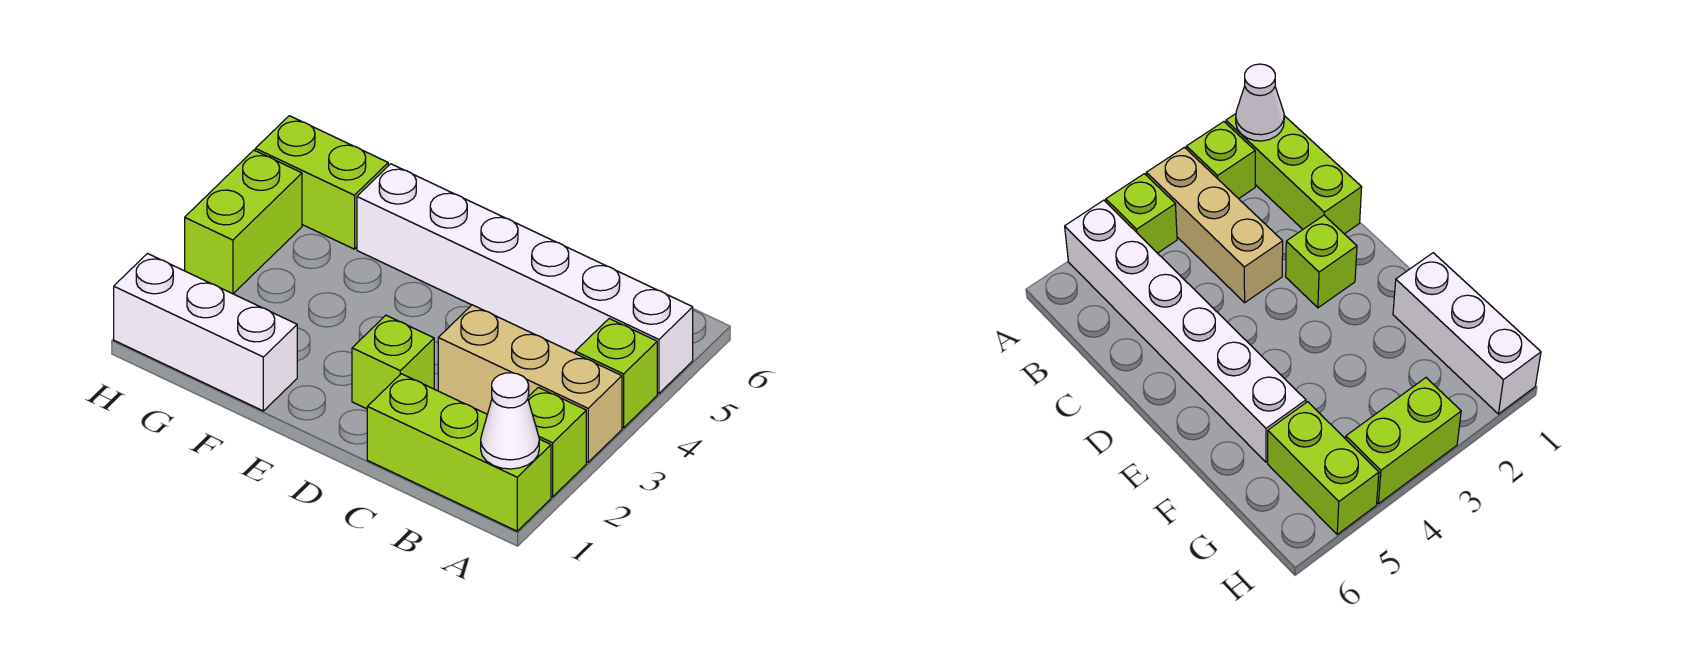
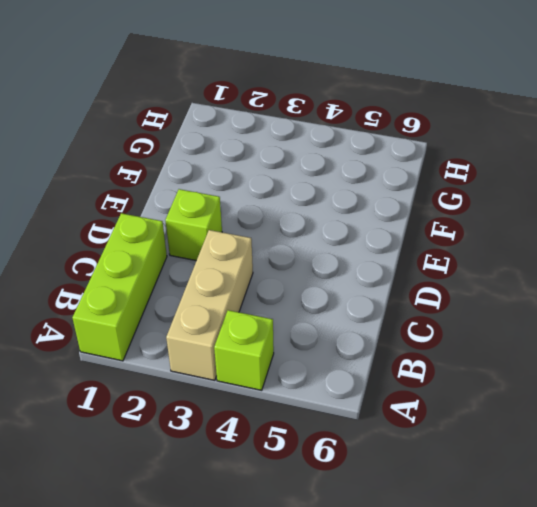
none -> lime 1x1 brick [528,387,586,497]
none -> white 1x6 brick [357,164,693,393]

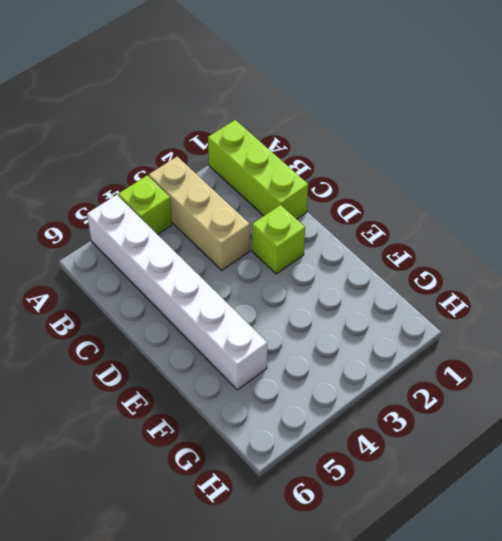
none -> lime 1x1 brick [528,387,586,497]
none -> white 1x3 brick [114,254,297,411]

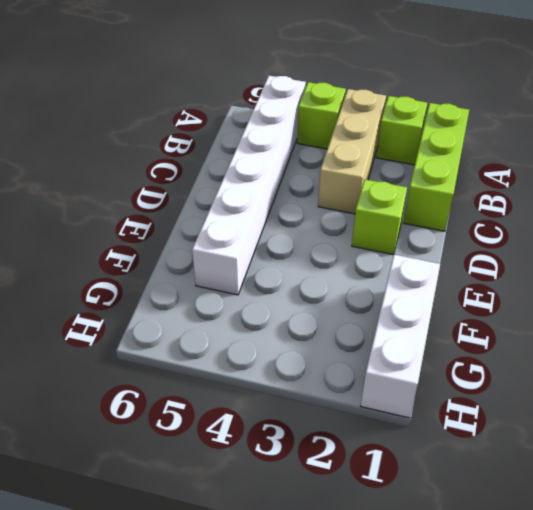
none -> lime 1x2 brick [255,116,388,249]
none -> lime 1x2 brick [185,150,302,294]

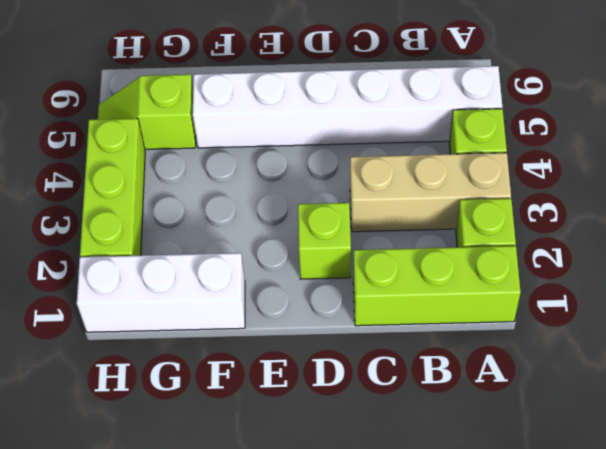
lime 1x2 slope [98,74,196,149] -> lime 1x2 brick [255,116,388,249]
lime 1x3 brick [80,118,145,257] -> lime 1x2 brick [185,150,302,294]
none -> white 1x1 cone [481,373,539,469]

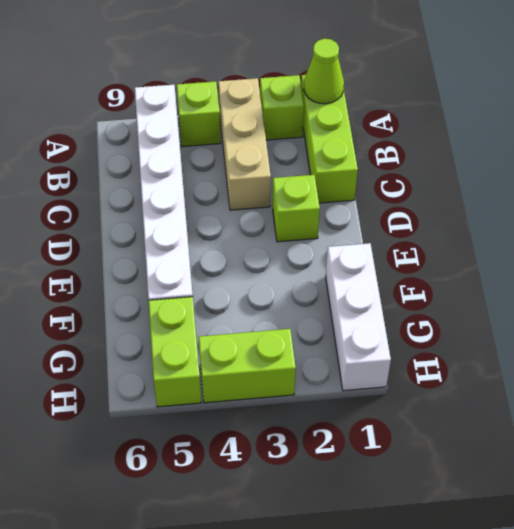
lime 1x1 cone [304,39,344,104] -> white 1x1 cone [481,373,539,469]

